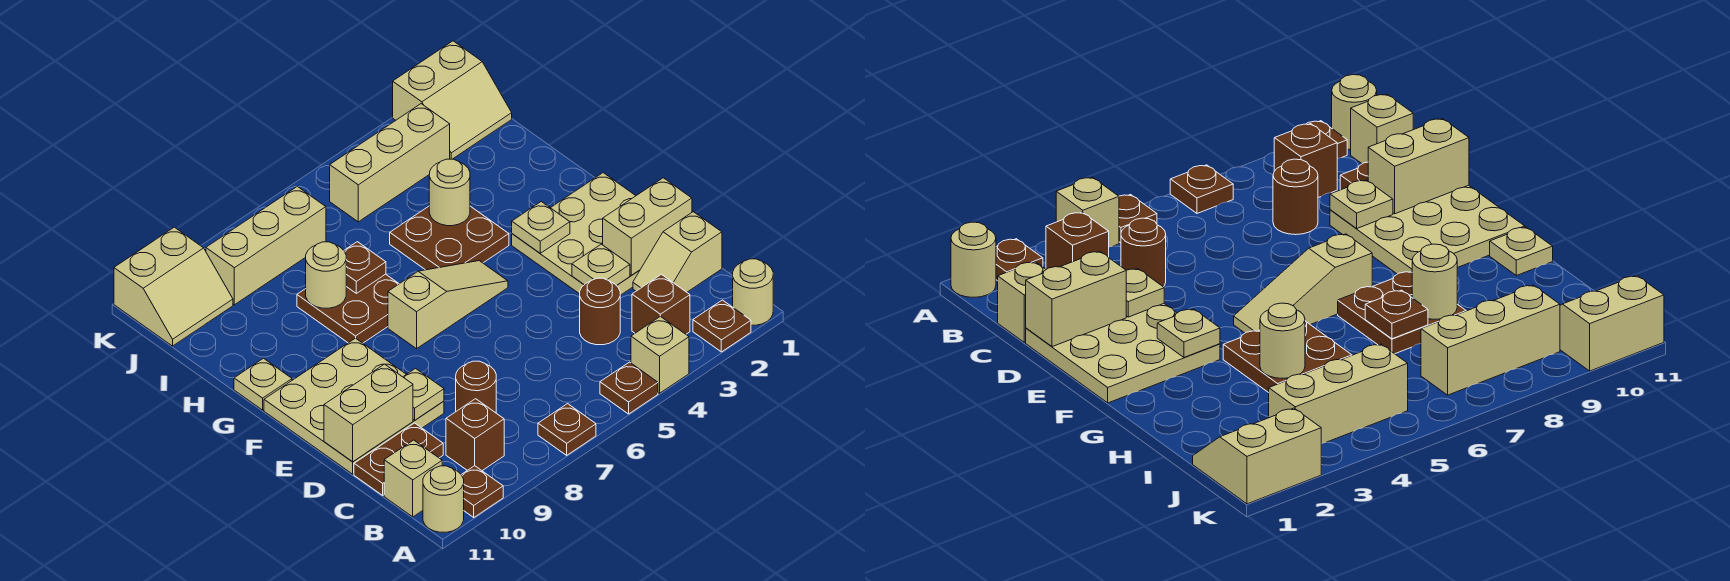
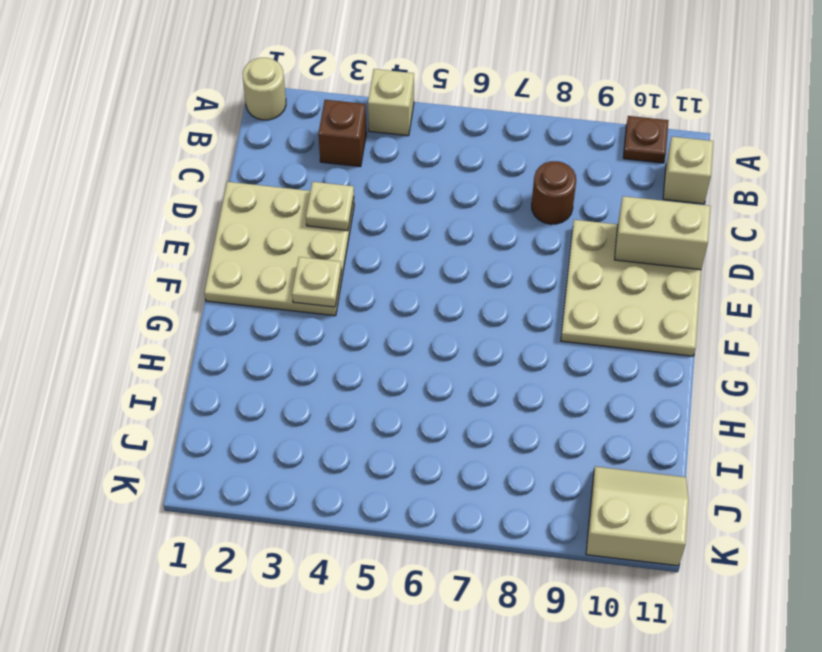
none -> brown 1x1 plate [693,300,751,352]
none -> brown 1x1 plate [600,362,658,414]
none -> brown 1x1 plate [538,404,596,455]
none -> tan 1x1 round brick [423,466,464,532]

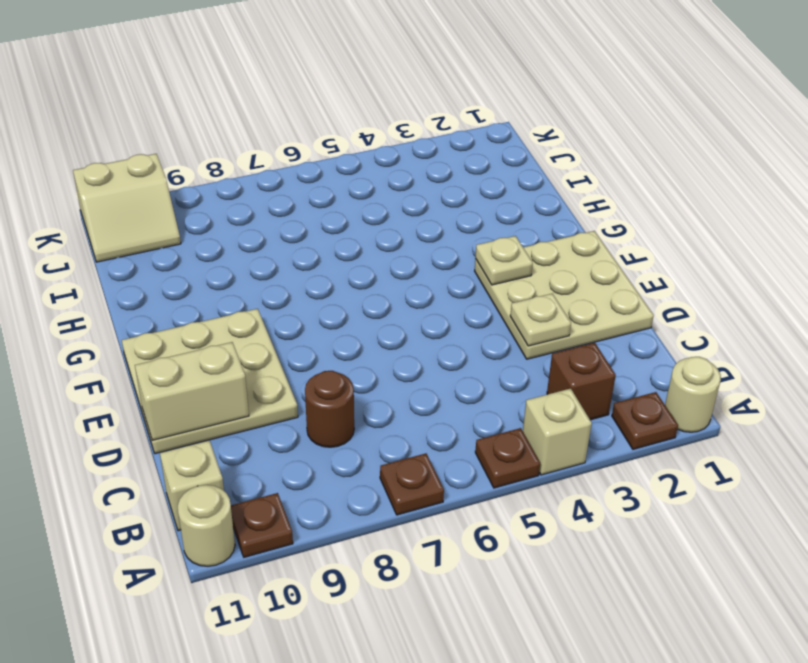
none -> brown 1x1 brick [446,399,504,471]
none -> tan 1x2 slope [633,212,722,292]
none -> brown 1x1 round brick [580,278,620,345]
none -> brown 1x2 plate [354,423,443,495]

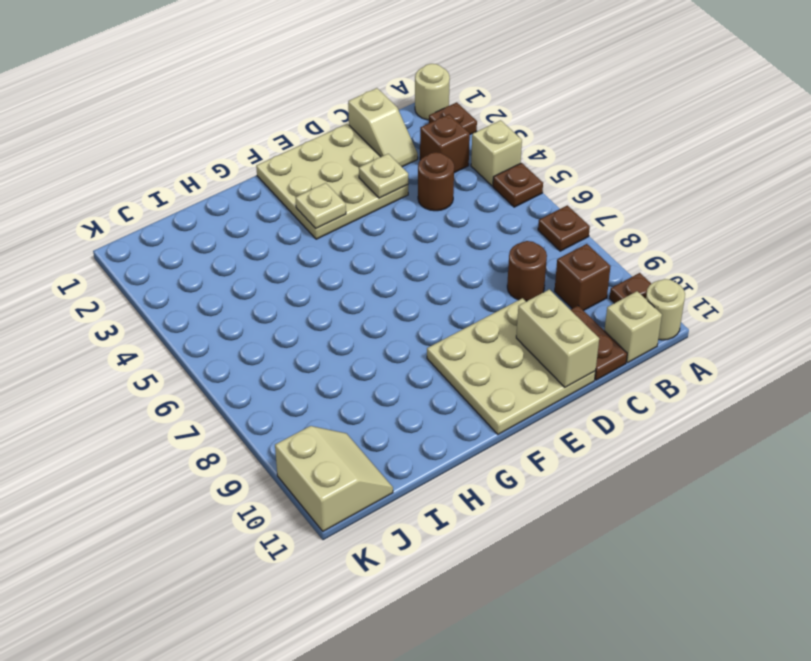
none -> tan 1x3 slope [388,261,508,349]
none -> brown 2x2 plate [390,206,509,270]
none -> brown 2x2 plate [297,274,399,343]
none -> tan 1x1 plate [234,358,292,410]

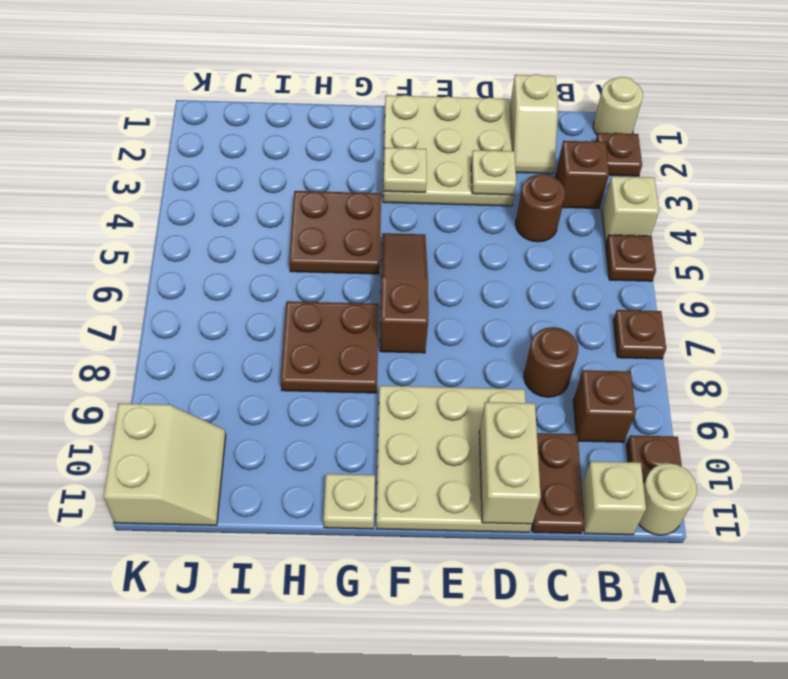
brown 1x3 slope [380,233,428,353] -> tan 1x3 slope [388,261,508,349]
none -> tan 2x2 slope [393,41,512,159]
none -> tan 1x3 brick [330,104,450,222]
none -> tan 1x3 brick [206,186,326,305]
none -> tan 1x2 brick [603,178,692,275]

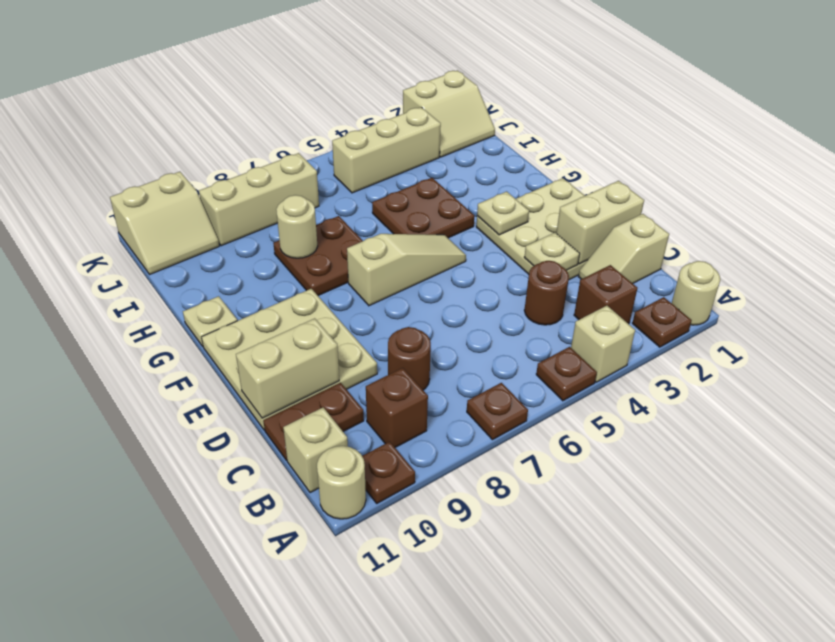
none -> tan 1x1 plate [403,369,444,420]
none -> tan 1x1 round brick [429,159,470,226]
none -> brown 1x1 plate [344,242,386,293]

